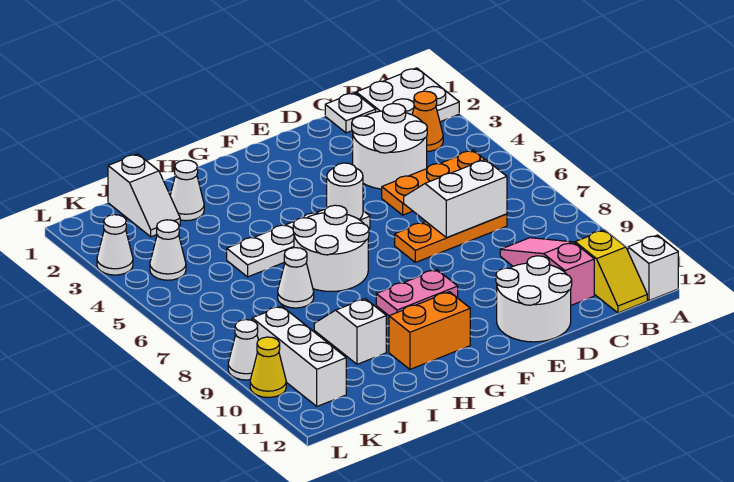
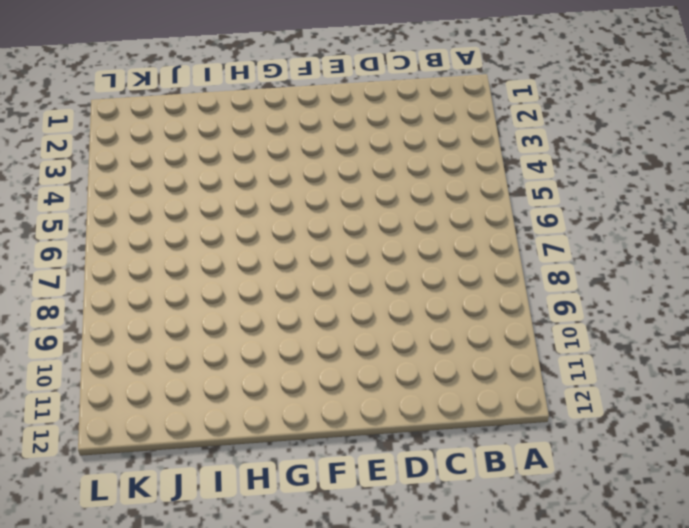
none -> white 2x2 plate [356,68,459,122]
none -> white 1x1 brick [628,235,678,300]
none -> orange 1x1 cone [412,91,443,151]

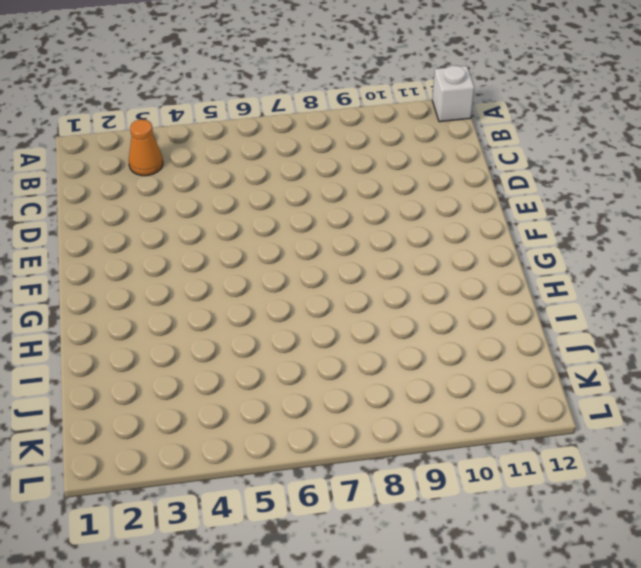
none -> white 2x2 plate [356,68,459,122]
none -> orange 1x3 plate [382,150,485,215]
none -> yellow 1x2 slope [575,230,647,313]

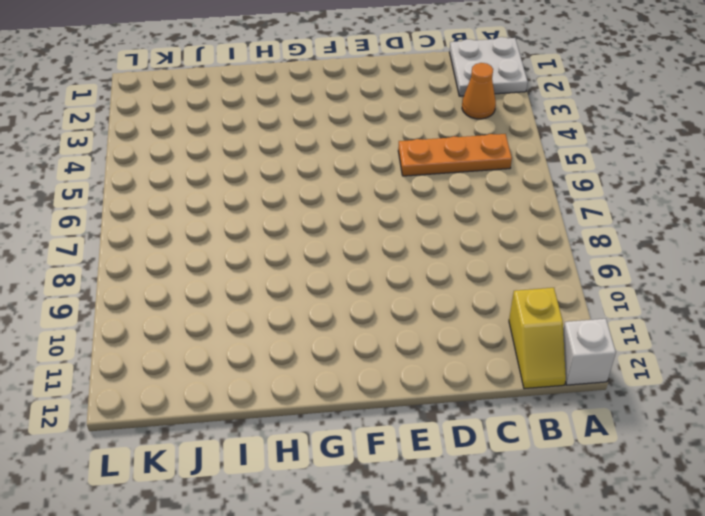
none -> white 1x1 plate [325,93,376,133]
none -> white 2x2 round brick [352,104,427,189]
none -> orange 1x3 plate [395,214,507,262]

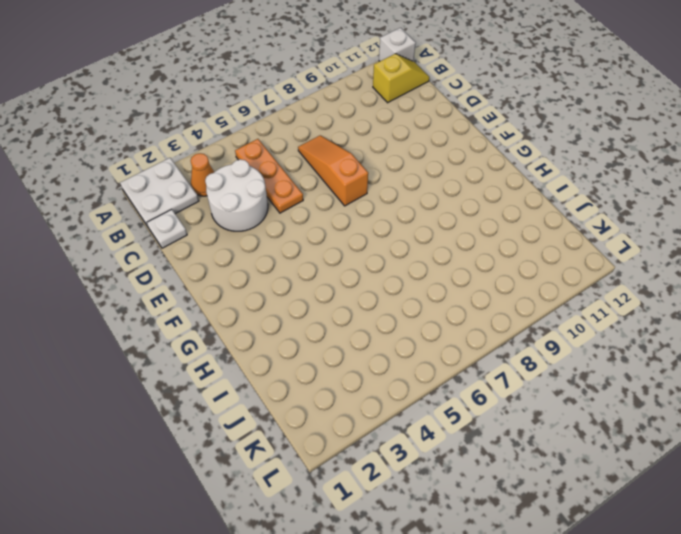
orange 1x3 slope [298,135,368,206] -> orange 1x3 plate [395,214,507,262]
none -> pink 1x3 slope [500,238,594,305]
none -> white 2x2 round brick [496,256,572,342]
none -> white 1x4 plate [227,209,370,277]

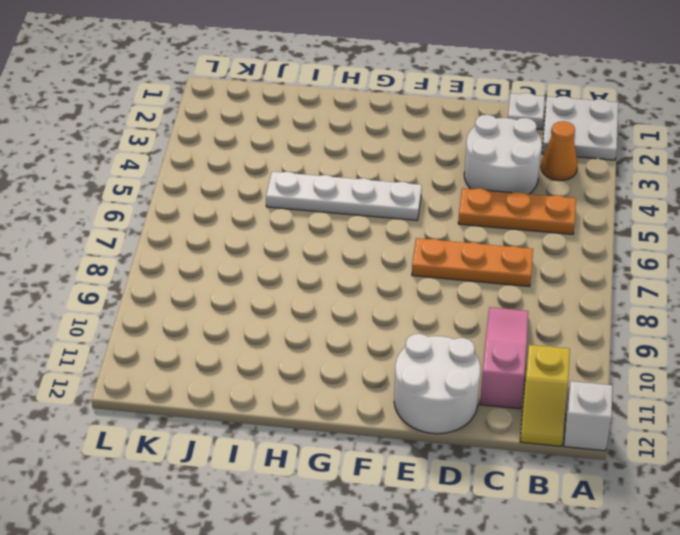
none -> pink 1x2 plate [376,270,458,316]
none -> white 2x2 round brick [293,205,369,291]
none -> orange 1x2 brick [389,292,470,369]

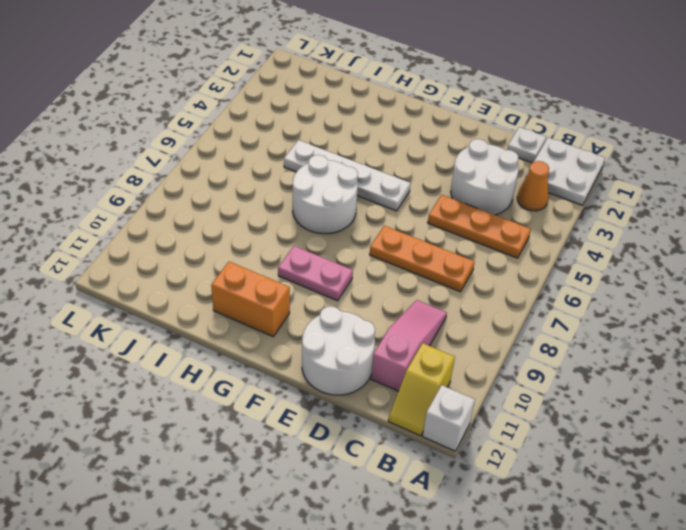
none -> white 1x1 cone [170,160,204,221]
none -> white 1x1 cone [278,248,314,308]
none -> white 1x2 slope [314,299,386,364]

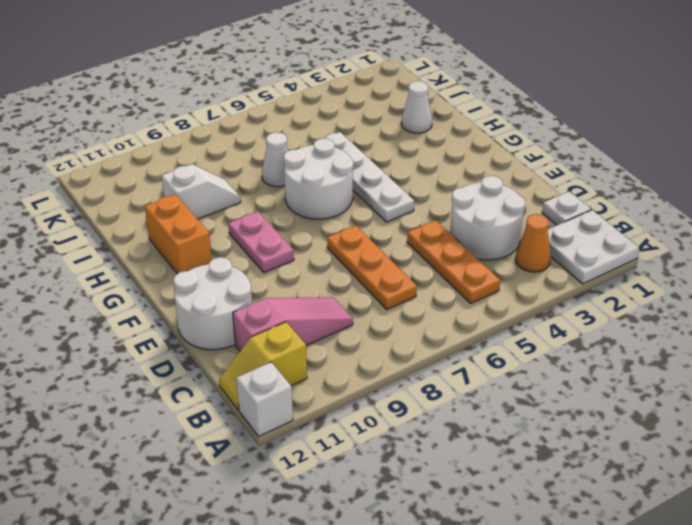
none -> white 1x2 slope [108,154,180,237]
none -> white 1x1 cone [150,220,186,280]
none -> white 1x3 brick [252,306,346,406]

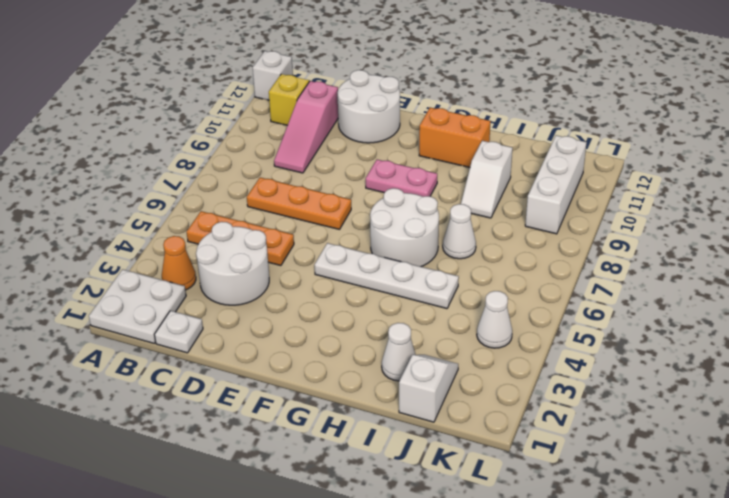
none -> white 1x1 cone [97,215,133,275]
none -> white 1x1 cone [228,320,258,380]
none -> yellow 1x1 cone [250,337,286,397]

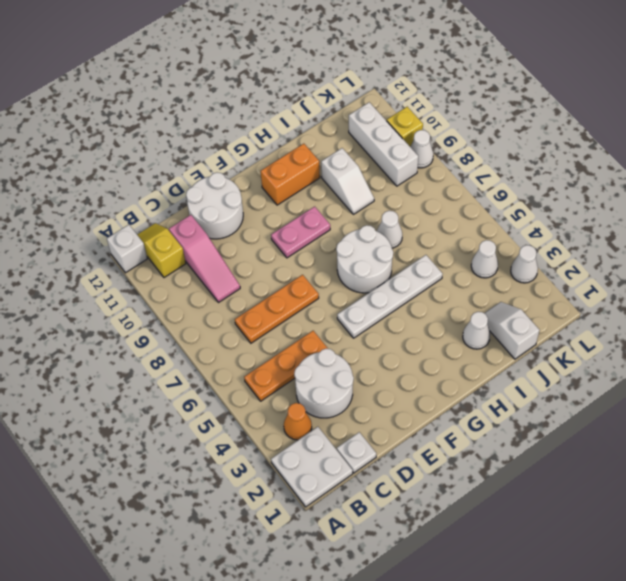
yellow 1x1 brick [387,107,423,147] -> yellow 1x1 cone [250,337,286,397]
none -> white 2x2 slope [404,160,507,238]
none -> white 1x1 round brick [327,163,363,219]

